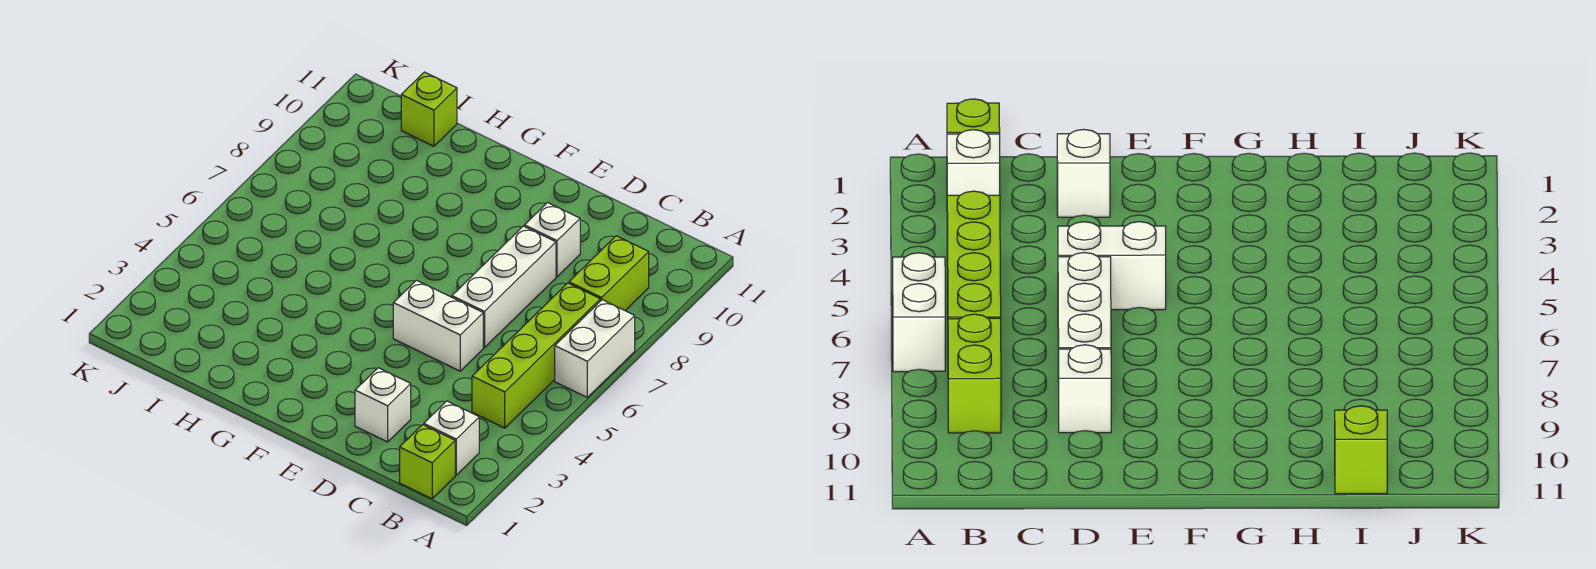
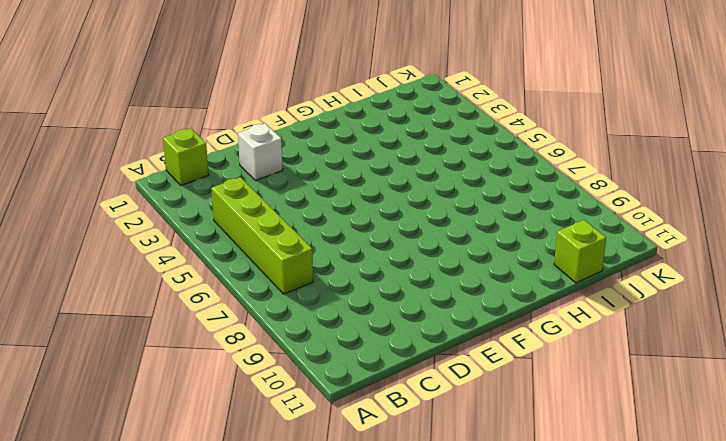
none -> white 1x2 brick [555,300,635,397]
none -> white 1x1 brick [424,401,479,475]

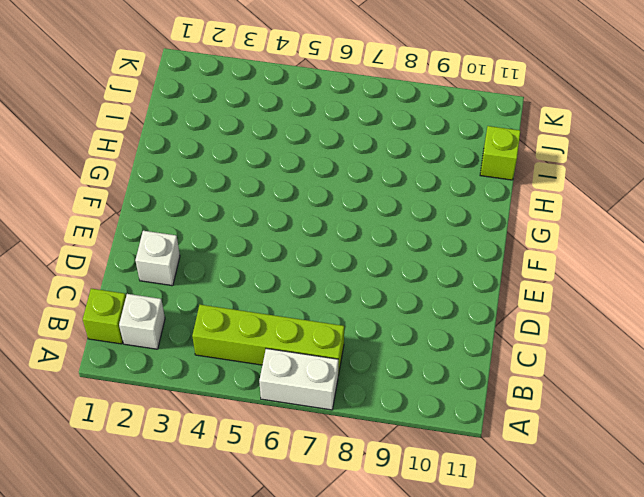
none -> lime 1x2 brick [569,236,649,311]
none -> white 1x2 brick [393,280,483,371]

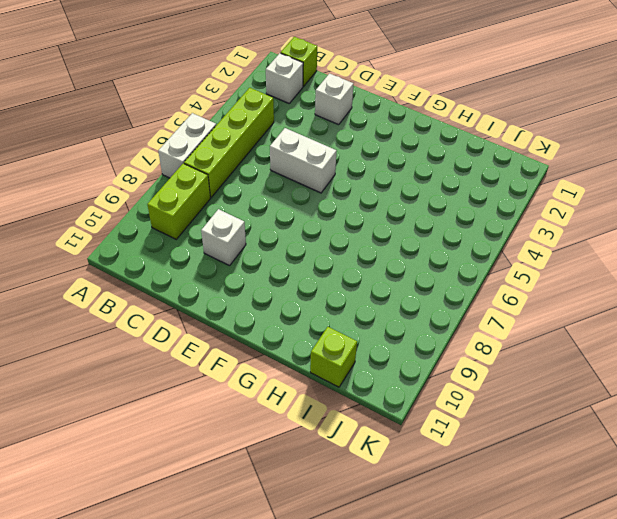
none -> white 1x3 brick [452,226,556,348]

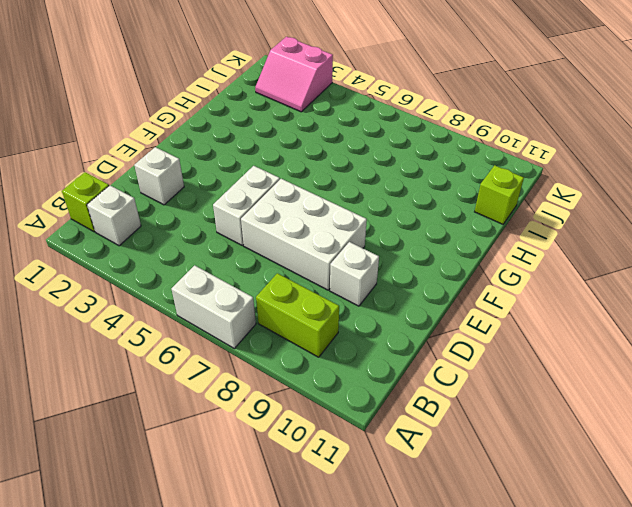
white 2x3 brick [241,179,367,290] -> white 1x3 brick [452,226,556,348]
pink 2x2 slope [255,37,333,112] -> none
none -> lime 1x4 brick [472,283,600,428]

